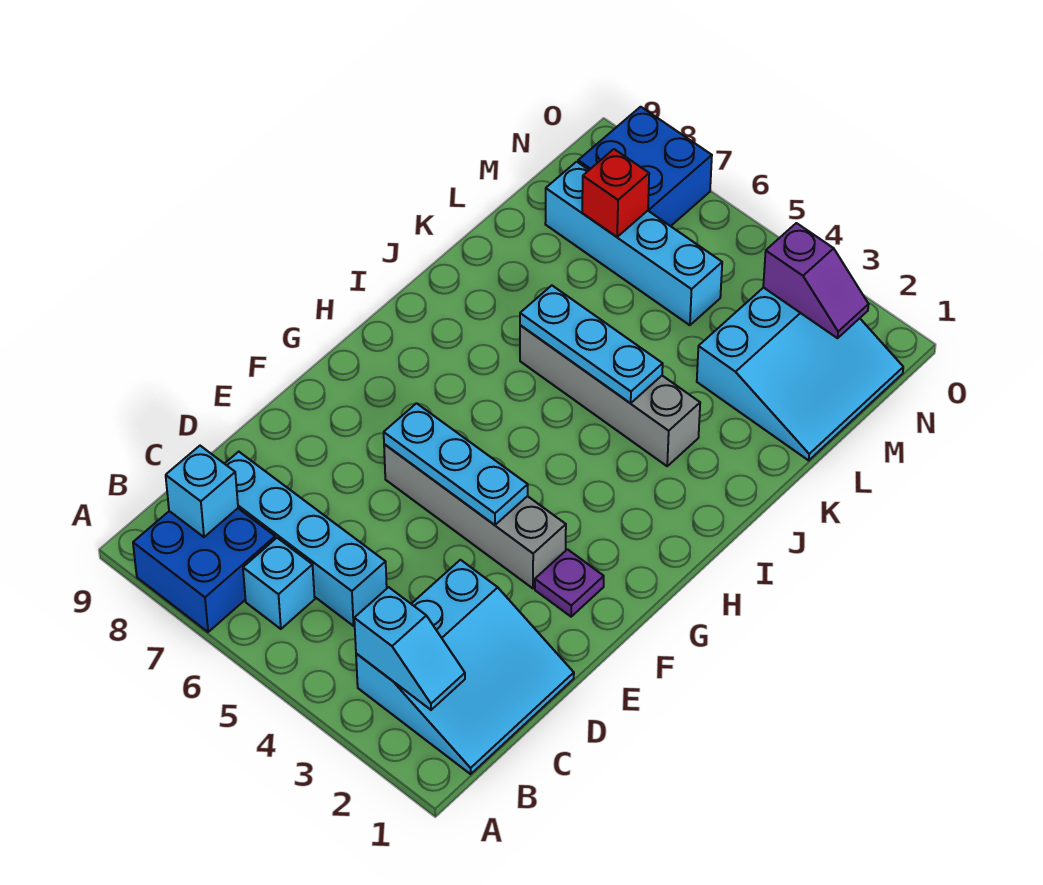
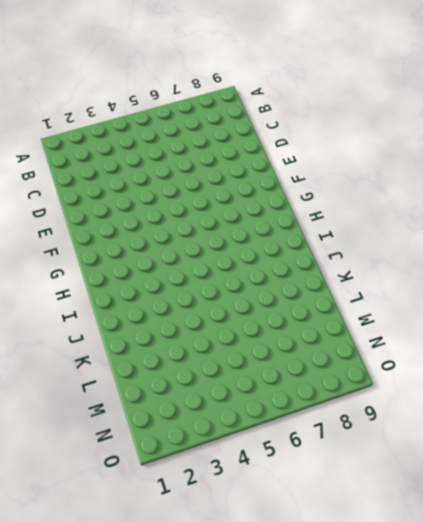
none -> blue 2x2 brick [133,508,275,632]
none -> cyan 3x3 slope [356,560,574,774]
none -> cyan 1x1 brick [243,538,315,629]

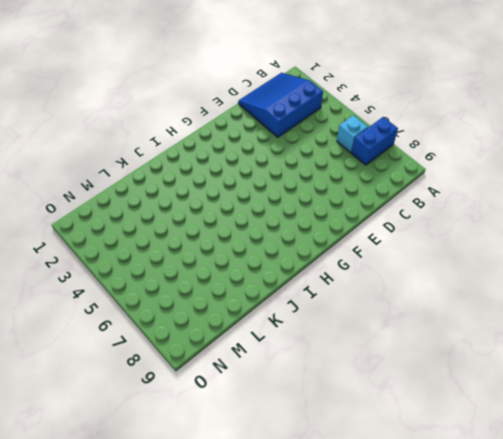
blue 1x2 brick [352,117,398,165] -> blue 2x2 brick [133,508,275,632]
blue 3x3 slope [238,73,323,137] -> cyan 3x3 slope [356,560,574,774]
none -> cyan 1x4 brick [225,452,387,626]
none -> purple 1x1 plate [535,549,604,617]
none -> grey 1x4 brick [384,444,566,588]

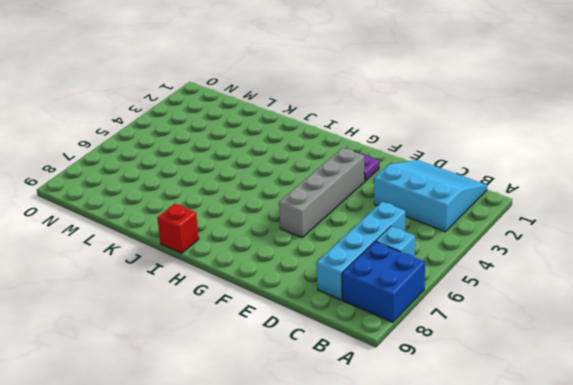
red 1x1 brick [157,204,199,253] -> red 1x1 brick moved to [582,149,649,237]
none -> grey 1x4 brick [520,325,700,466]
none -> cyan 3x3 slope [697,287,903,460]
none -> cyan 1x4 brick [545,162,722,325]

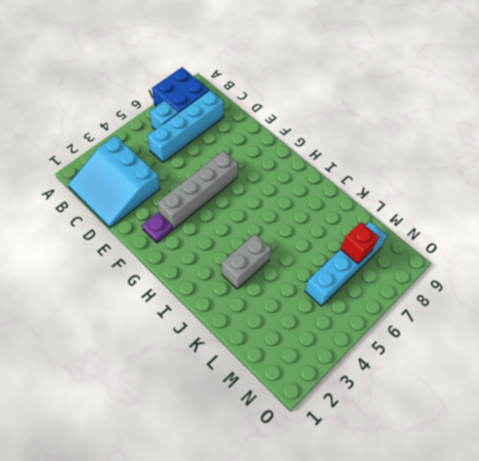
grey 1x2 brick [222,234,271,289] -> grey 1x4 brick [520,325,700,466]
none -> cyan 3x3 slope [697,287,903,460]
none -> blue 2x2 brick [578,107,712,226]
none -> cyan 1x2 slope [354,587,465,710]

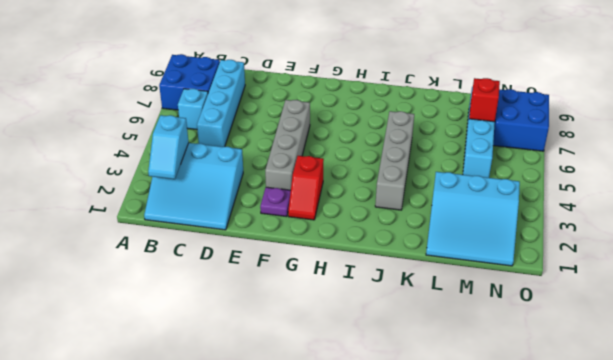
red 1x2 slope [288,156,324,220] -> none
none -> cyan 1x1 brick [166,446,238,537]
none -> cyan 1x3 plate [384,403,528,525]
none -> cyan 1x3 plate [520,285,663,403]

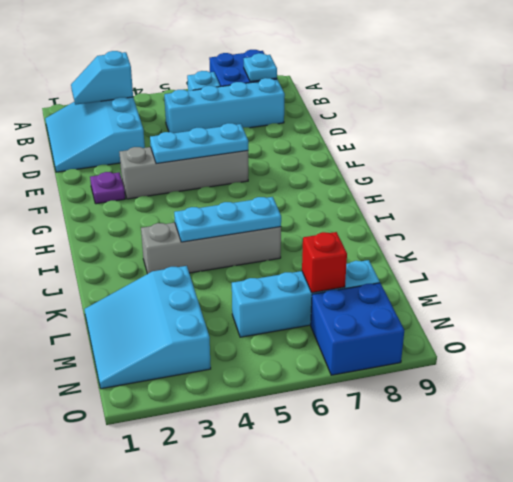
cyan 1x1 plate [244,53,277,82] -> cyan 1x1 brick [166,446,238,537]
none -> purple 1x2 slope [763,223,869,338]

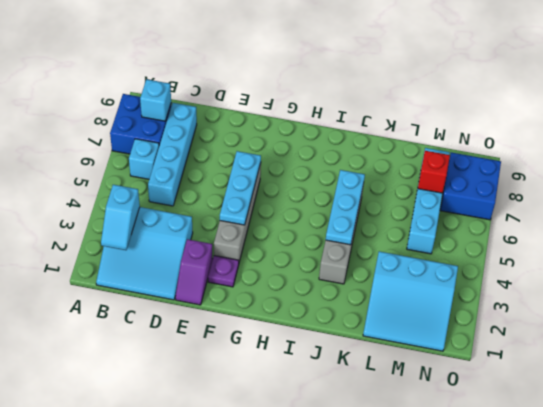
purple 1x2 slope [175,239,213,305] -> purple 1x2 slope moved to [763,223,869,338]

